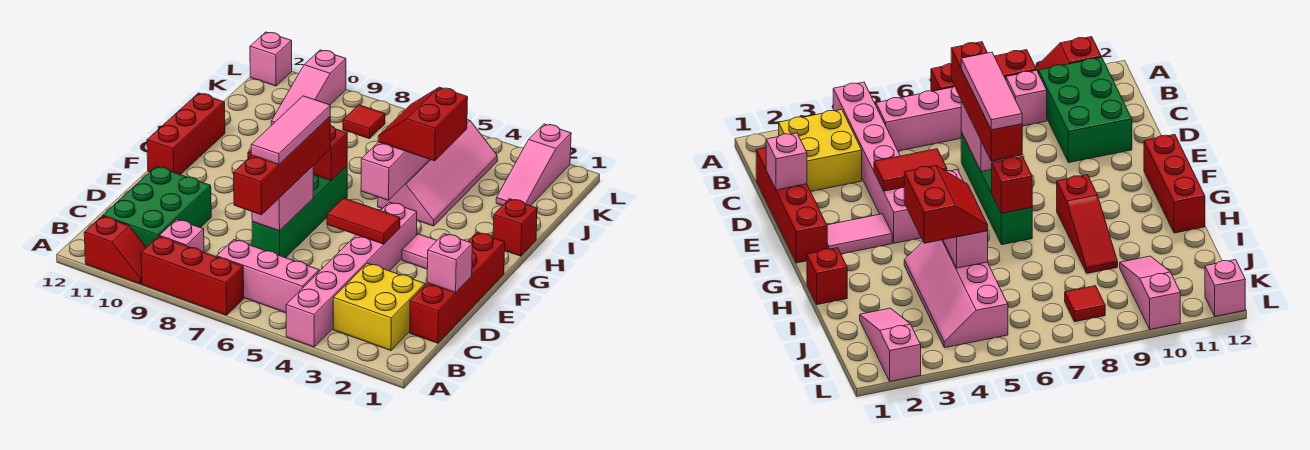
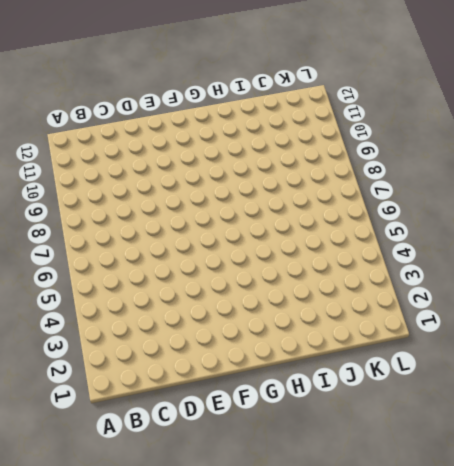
none -> pink 1x6 brick [286,202,417,347]
none -> red 1x3 brick [141,236,244,315]
none -> red 1x2 slope [84,216,146,284]

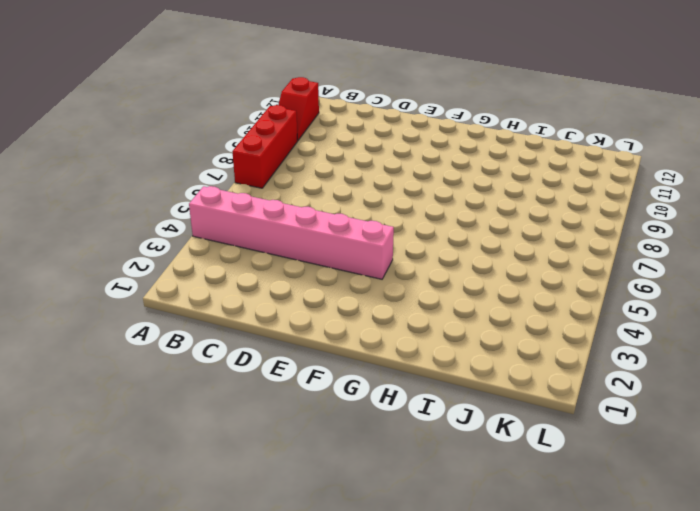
none -> yellow 2x2 brick [333,263,425,351]
none -> pink 1x3 brick [217,240,319,313]
none -> pink 1x1 brick [159,219,204,252]

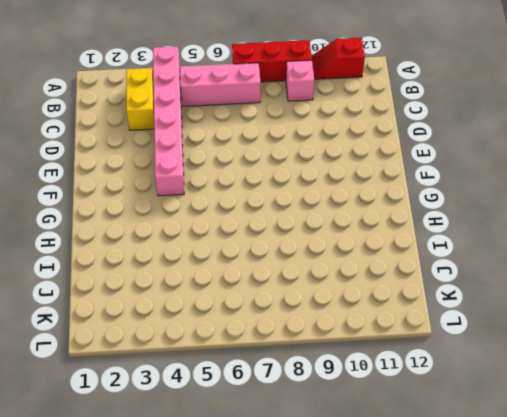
yellow 1x2 brick [126,68,154,130] -> yellow 2x2 brick [333,263,425,351]
none -> green 2x3 brick [103,166,211,247]
none -> red 1x4 brick [410,232,505,343]
none -> green 1x4 brick [252,166,347,258]

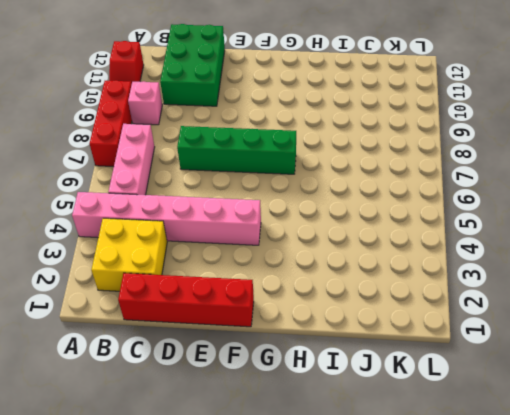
green 2x3 brick [160,24,225,106] -> green 2x3 brick turned to [103,166,211,247]
none -> pink 1x2 tile [402,234,437,269]
none -> red 1x3 brick [147,93,225,175]
none -> red 1x3 slope [1057,175,1118,273]

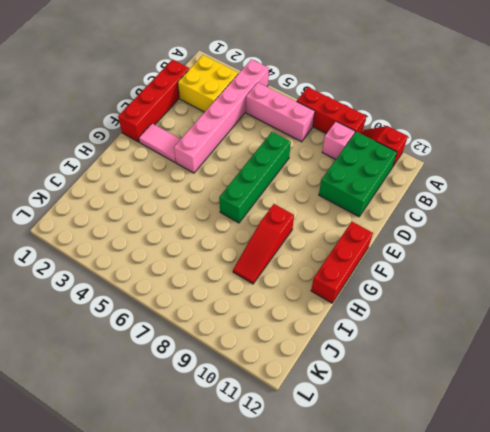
none -> red 1x1 brick [493,199,537,256]
none -> pink 2x4 slope [378,120,497,226]
none -> pink 1x3 slope [496,124,571,206]

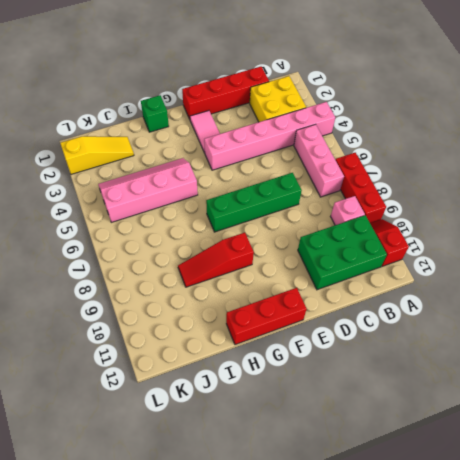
green 1x1 brick [141,95,169,132] -> red 1x1 brick [493,199,537,256]
yellow 1x3 slope [60,136,134,174] -> pink 1x3 slope [496,124,571,206]
none -> pink 1x3 slope [271,50,346,125]
none -> red 1x1 tile [343,105,385,139]
none -> pink 1x1 brick [250,32,292,86]

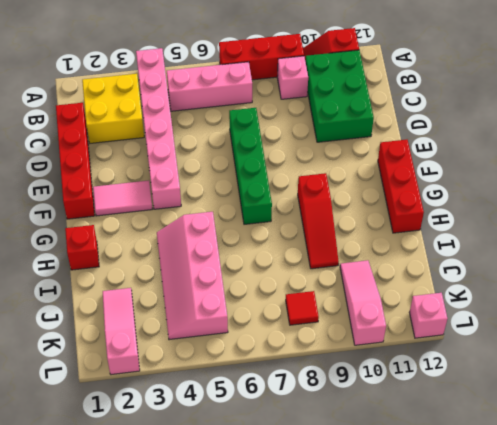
none -> pink 1x1 brick [427,234,472,293]
none -> pink 1x2 brick [252,166,313,231]
none -> red 1x2 tile [327,198,400,244]

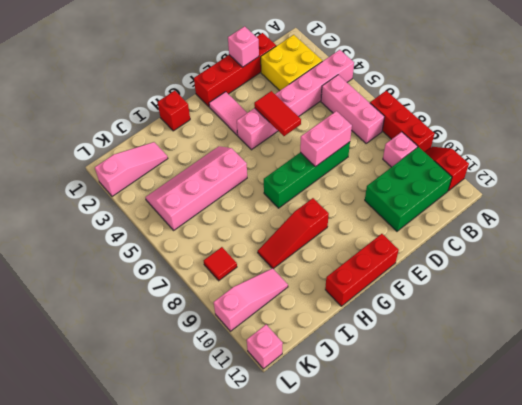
none -> pink 1x3 brick [361,142,430,200]
none -> red 1x1 brick [313,125,347,181]
none -> red 1x4 brick [234,117,330,215]

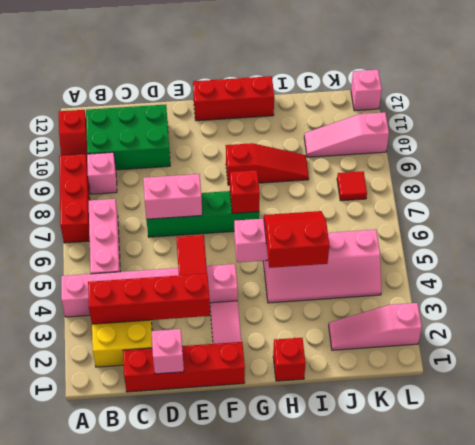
red 1x4 brick [88,274,210,324] -> red 1x4 brick moved to [234,117,330,215]
none -> pink 1x3 tile [251,96,330,165]

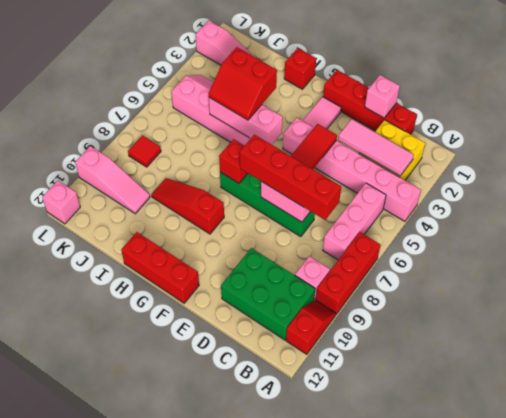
pink 1x3 tile [338,119,414,176] -> pink 1x3 tile moved to [251,96,330,165]

